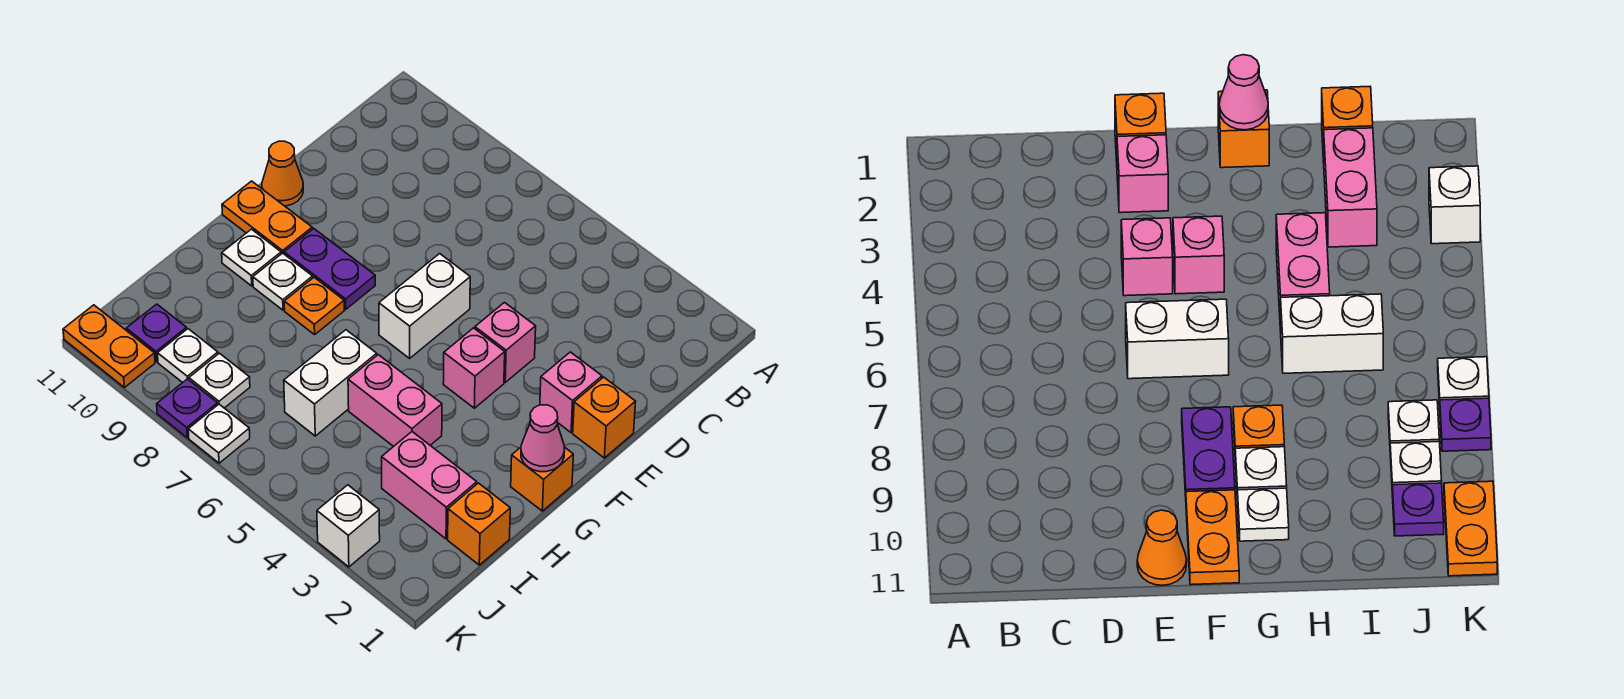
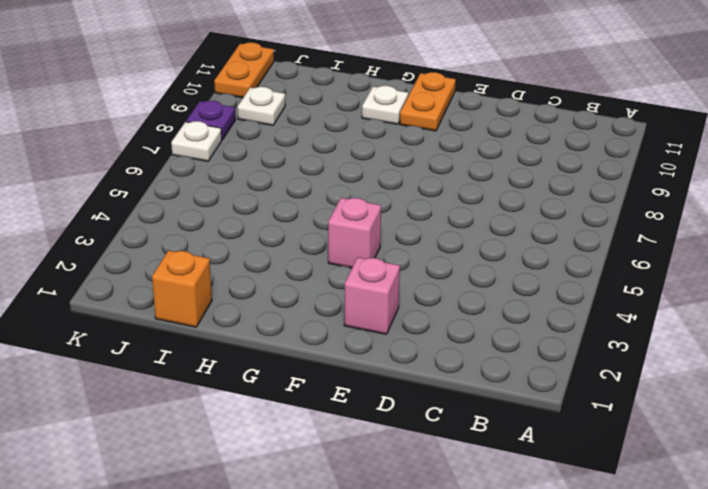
none -> orange 1x1 brick [573,377,636,458]
none -> pink 1x1 brick [475,303,536,382]
none -> white 1x2 brick [379,254,470,358]

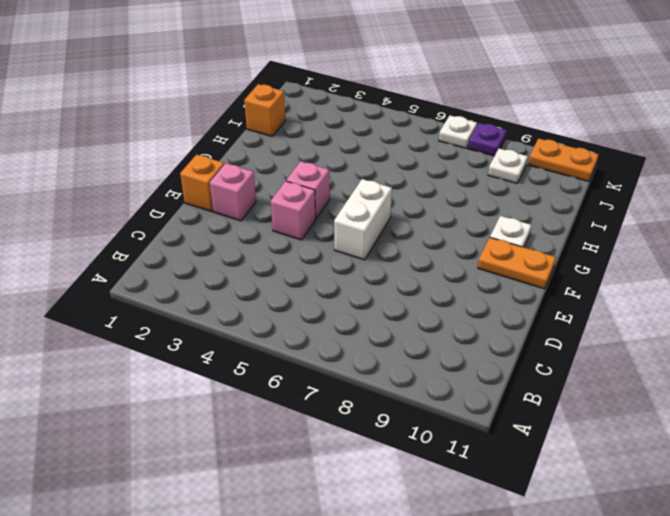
none -> orange 1x1 cone [262,141,303,206]
none -> purple 1x2 plate [284,228,375,309]
none -> orange 1x1 brick [511,447,573,511]

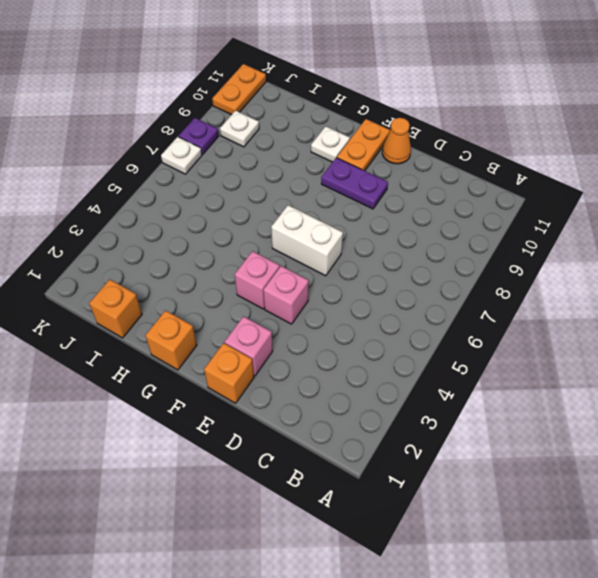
purple 1x2 plate [321,158,388,209] -> purple 1x2 plate turned to [284,228,375,309]
none -> orange 1x1 plate [284,277,344,335]
none -> white 1x1 plate [253,253,313,310]
none -> pink 1x2 brick [348,355,442,447]

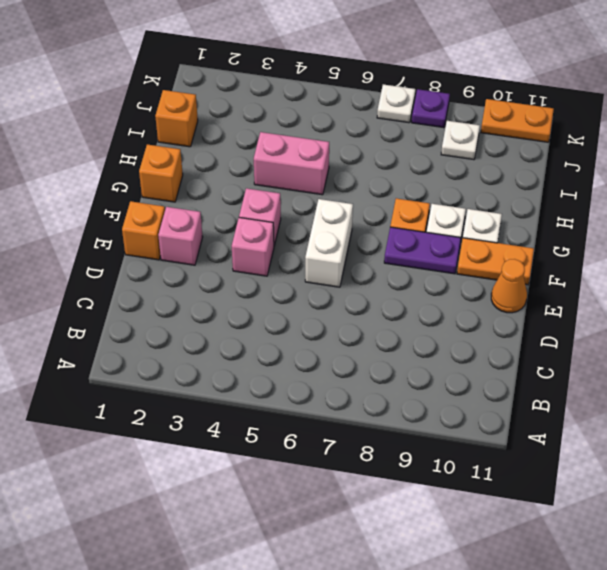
none -> white 1x2 brick [284,330,377,436]
none -> pink 1x2 brick [382,432,477,539]
none -> white 1x1 plate [189,353,250,408]

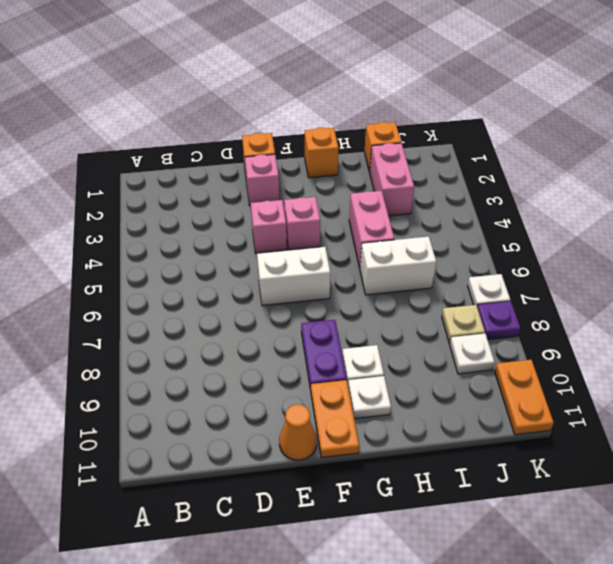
tan 1x1 plate [442,305,485,344] -> white 1x1 plate [189,353,250,408]
none -> orange 1x1 plate [284,277,344,335]
none -> purple 1x1 plate [126,304,187,362]
none -> white 1x1 brick [317,485,380,567]

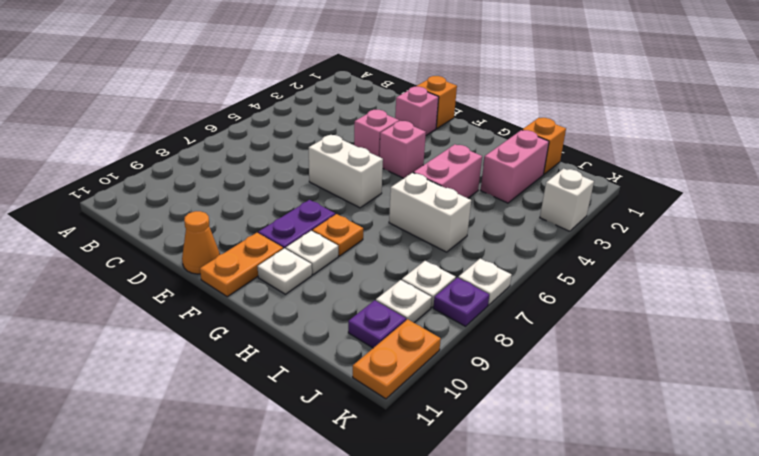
none -> orange 1x1 brick [511,447,573,511]
none -> pink 1x1 cone [521,405,565,472]

